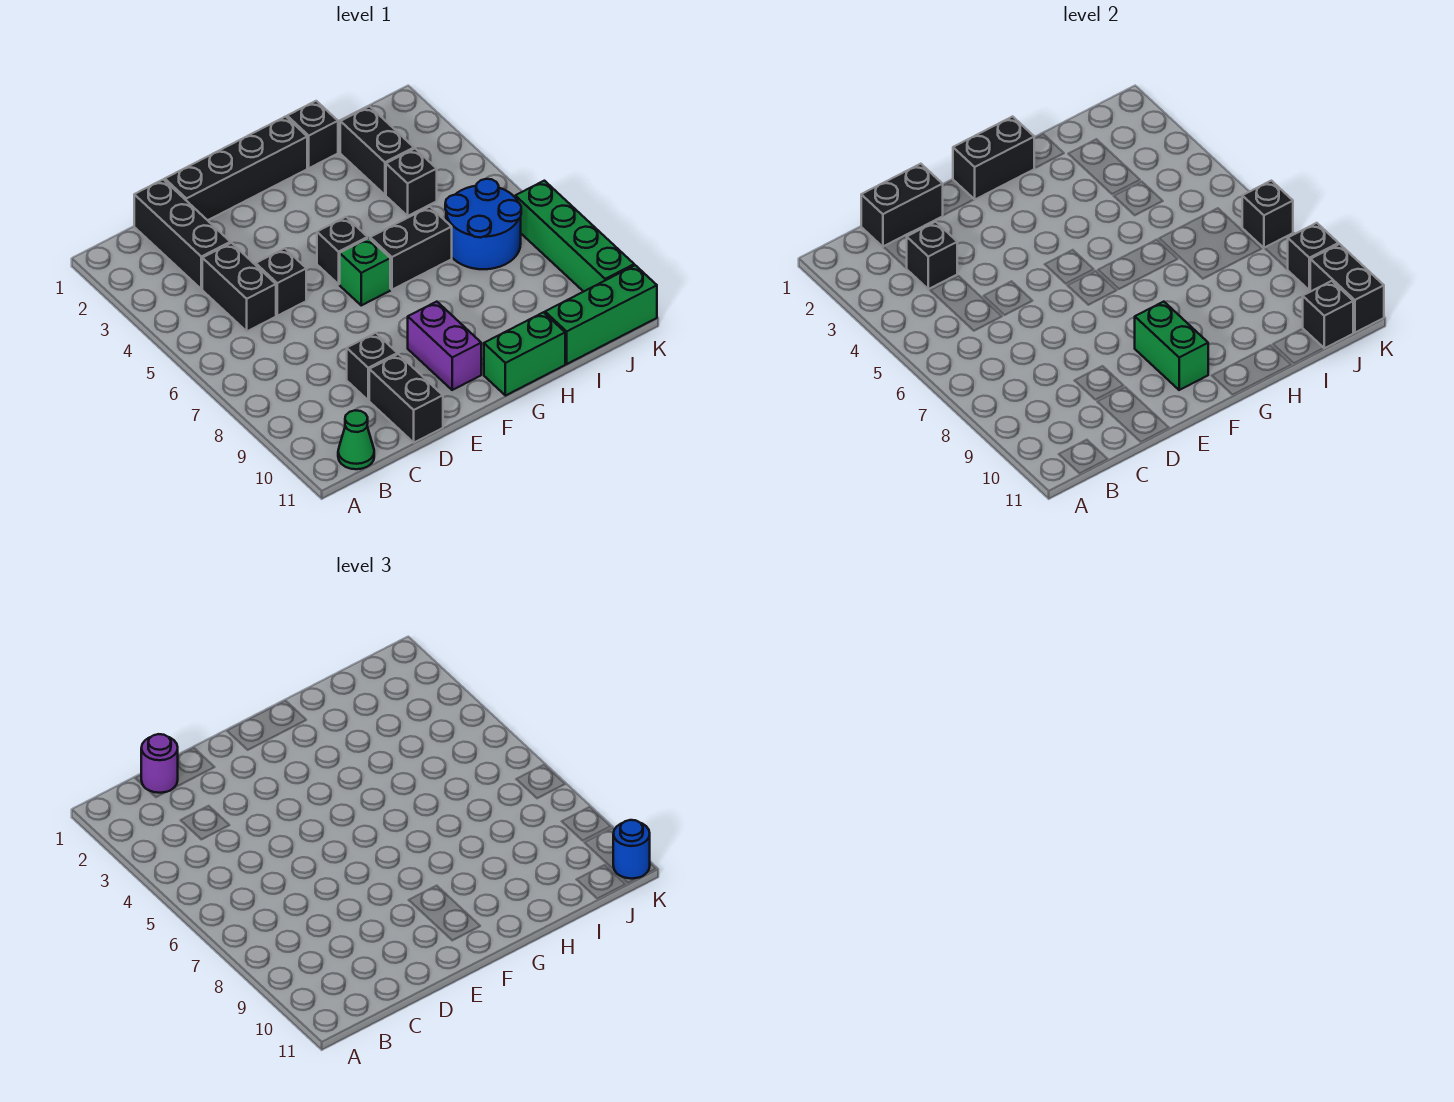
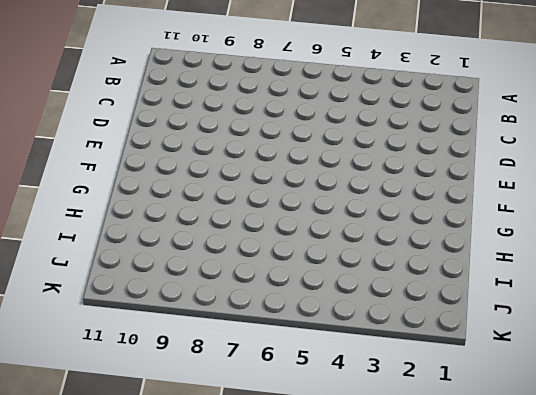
none -> green 1x1 cone [338,410,374,469]
none -> black 1x3 brick [134,179,230,289]
none -> black 1x2 brick [202,243,276,331]

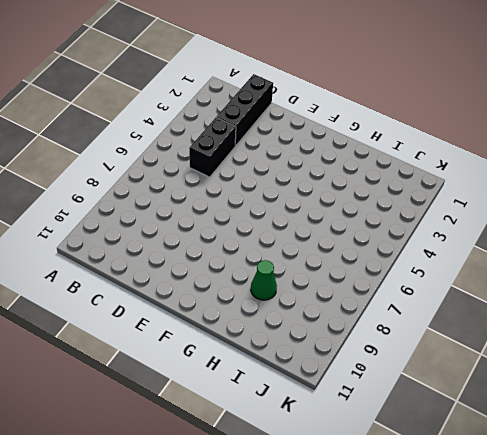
green 1x1 cone [251,260,277,300] -> green 1x1 cone moved to [338,410,374,469]
none -> black 1x4 brick [165,117,307,220]
none -> black 1x1 brick [256,248,306,316]
none -> black 1x1 brick [347,333,397,400]

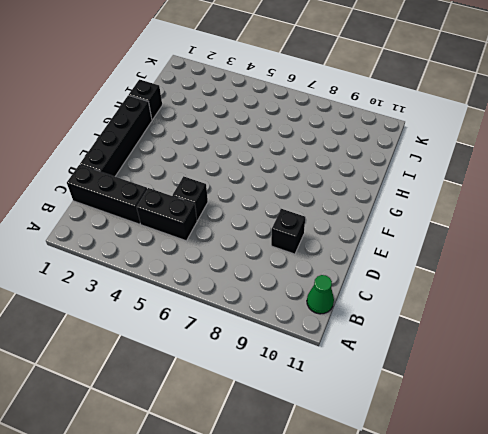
none -> black 1x2 brick [369,354,443,443]
none -> black 1x1 brick [317,217,368,284]
none -> green 1x1 brick [340,238,390,305]

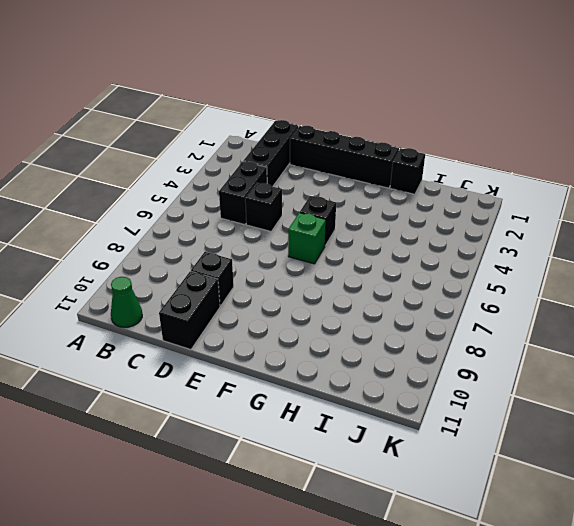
none -> purple 1x2 brick [408,302,481,390]
none -> black 1x2 brick [370,207,452,290]
none -> green 1x2 brick [484,312,565,396]

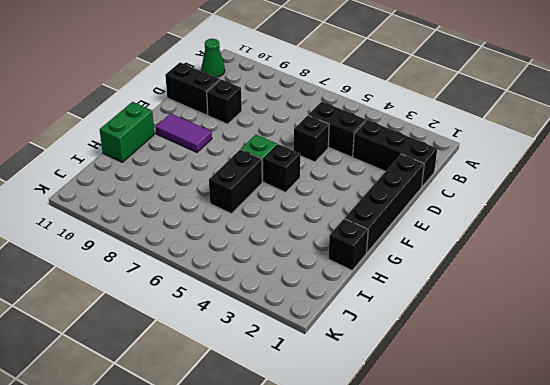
purple 1x2 tile [156,113,212,152] -> purple 1x2 brick [408,302,481,390]
none -> black 1x2 brick [340,106,414,195]
none -> black 1x1 brick [386,149,437,216]
none -> blue 2x2 round brick [445,179,521,269]

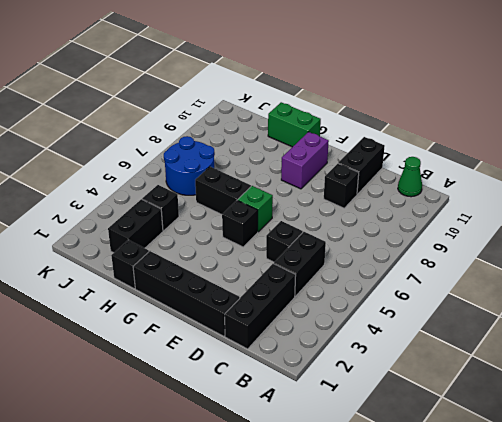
none -> green 1x3 brick [545,265,657,364]
none -> green 1x4 brick [515,181,634,292]
none -> black 1x2 brick [861,164,943,247]

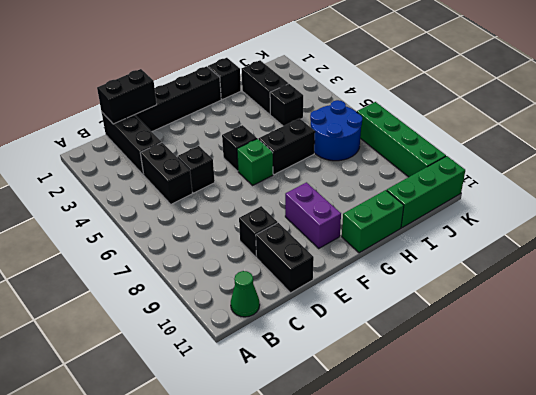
none -> black 1x1 brick [907,222,957,289]
none -> black 1x2 brick [953,117,1034,200]
none -> green 1x2 brick [1135,302,1208,390]

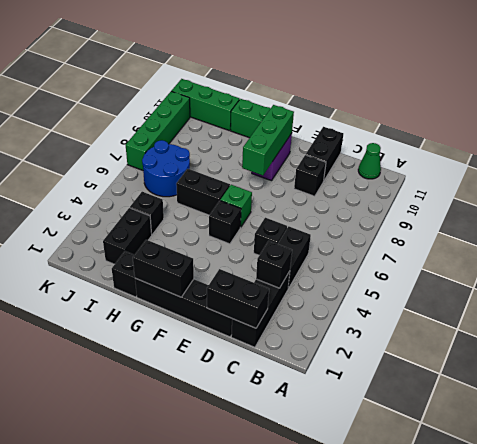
green 1x3 brick [242,105,294,175] -> green 1x2 brick [1135,302,1208,390]
none -> black 1x1 brick [1303,281,1353,348]
none -> black 1x1 brick [1242,181,1293,248]
none -> black 1x1 brick [1288,223,1339,290]

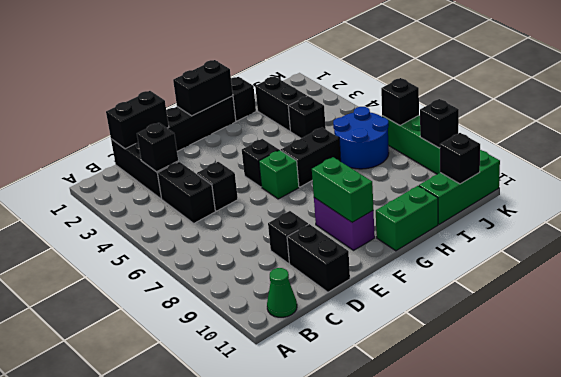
none -> black 1x2 brick [1310,244,1384,333]
none -> purple 1x1 round brick [141,734,178,793]
none -> blue 1x1 round brick [613,820,650,879]

